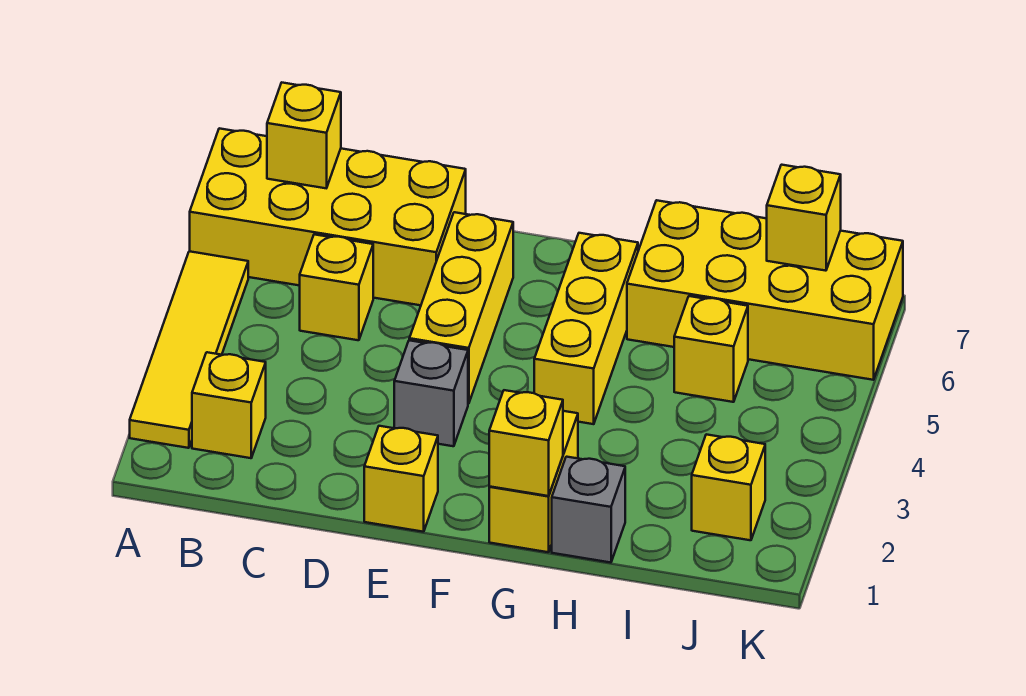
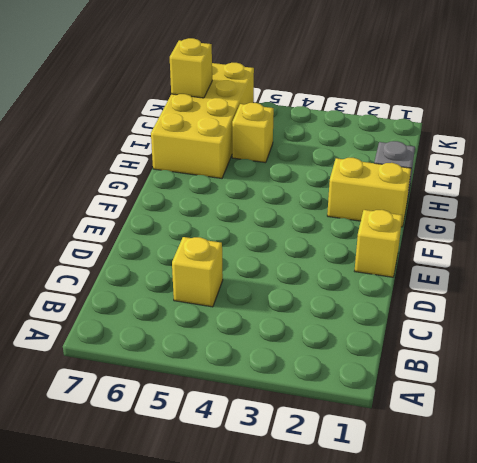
none -> yellow 1x4 tile [130,251,248,448]
none -> yellow 2x4 brick [190,128,466,305]
none -> yellow 1x1 brick [192,352,266,458]

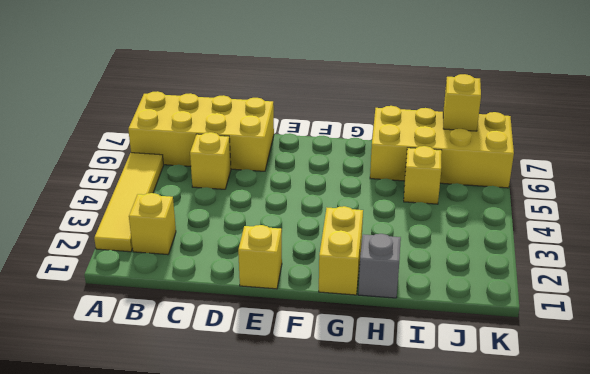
none -> grey 1x1 brick [394,340,468,446]
none -> yellow 1x3 brick [409,212,513,404]
none -> yellow 1x3 brick [534,233,638,424]

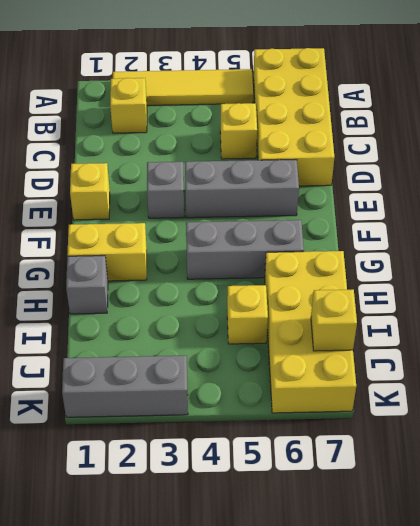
grey 1x3 brick [185,160,299,218] -> yellow 1x3 brick [409,212,513,404]
grey 1x3 brick [186,220,304,279] -> yellow 1x3 brick [534,233,638,424]
grey 1x3 brick [62,356,188,417] -> none
none -> yellow 1x1 brick [692,434,765,540]
none -> yellow 1x1 brick [267,83,341,188]
none -> yellow 1x1 brick [489,390,563,496]

